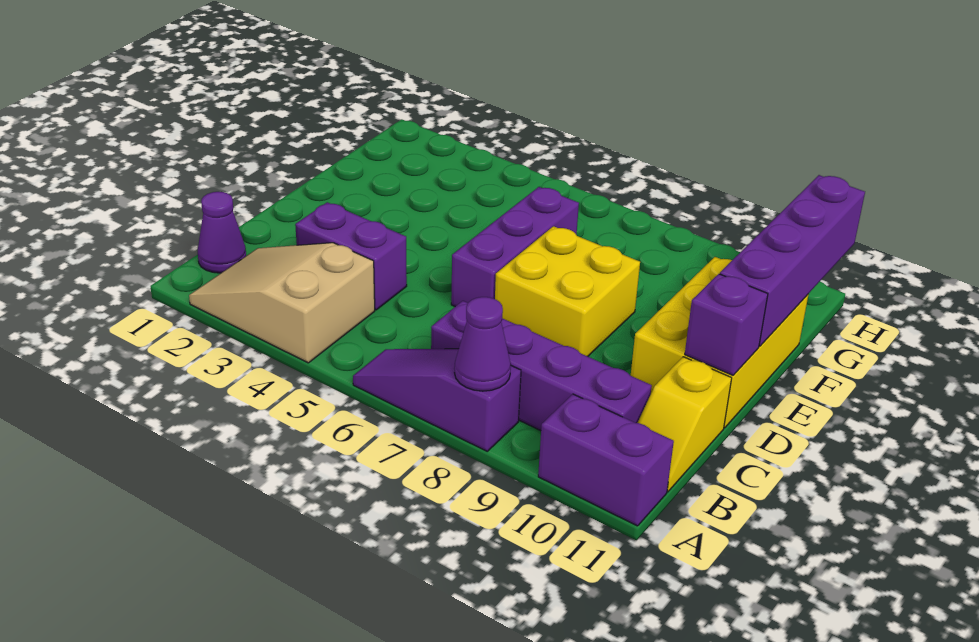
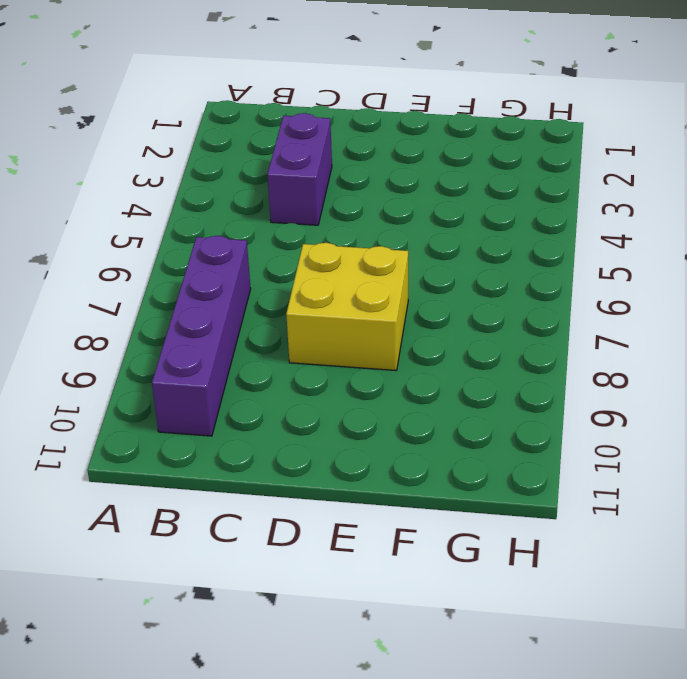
none -> tan 2x3 slope [189,243,375,363]
none -> purple 1x3 slope [353,349,521,451]
none -> purple 1x2 brick [538,394,674,526]

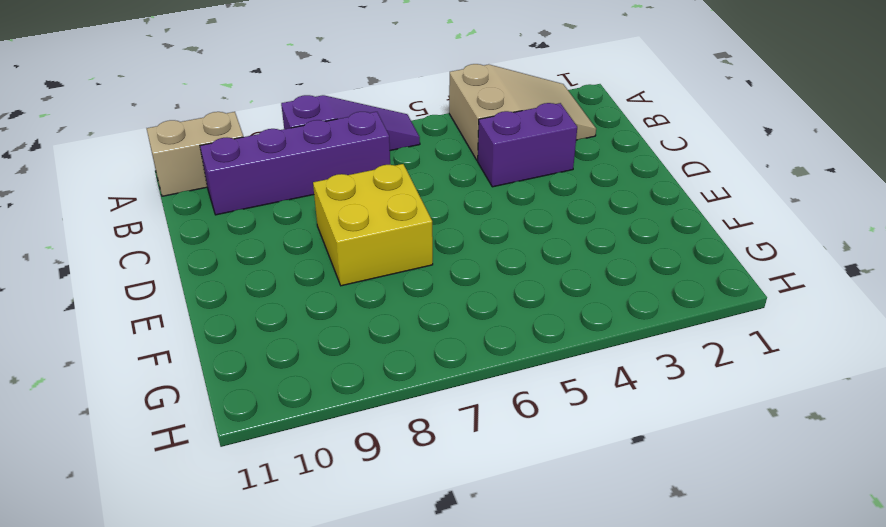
tan 1x2 brick [147,112,243,196] -> purple 1x2 brick [538,394,674,526]
none -> purple 1x1 cone [198,192,246,273]
none -> yellow 1x2 slope [638,357,732,492]
none -> purple 1x3 brick [451,187,579,307]

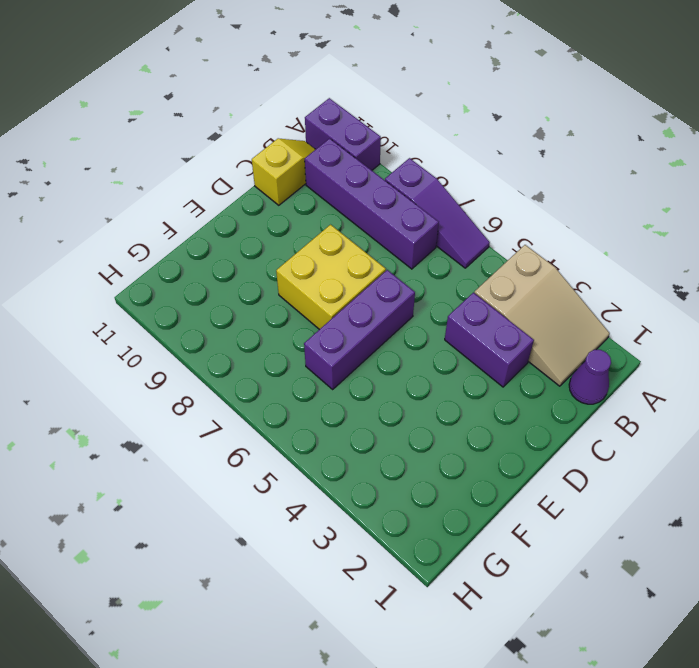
none -> yellow 2x3 brick [631,257,809,428]
none -> purple 1x1 cone [455,297,511,391]
none -> purple 1x1 brick [685,274,768,375]

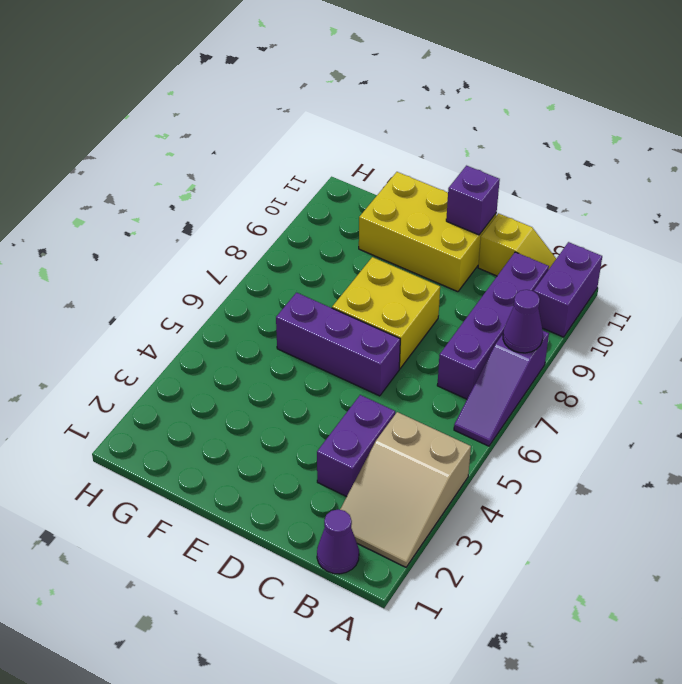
none -> purple 1x4 brick [720,175,865,346]

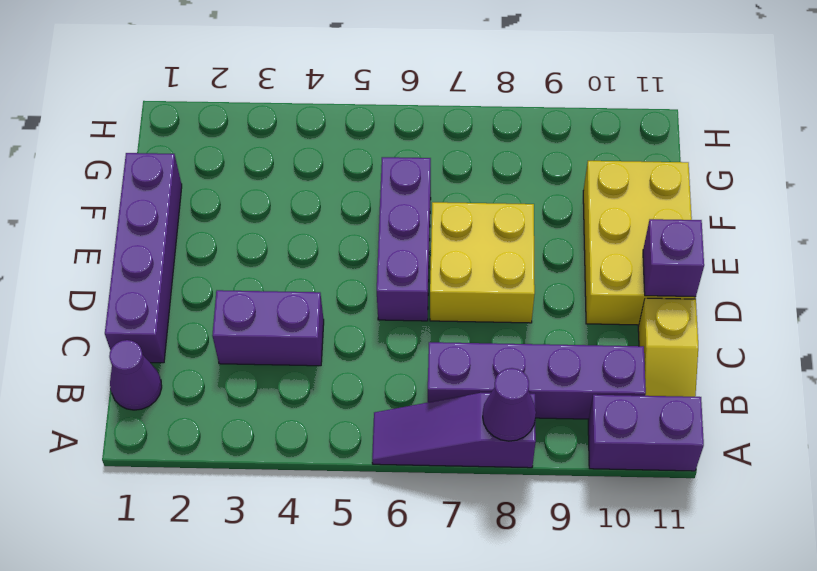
purple 1x4 brick [105,153,182,363] -> purple 1x4 brick moved to [720,175,865,346]
none -> tan 2x3 slope [189,243,375,363]

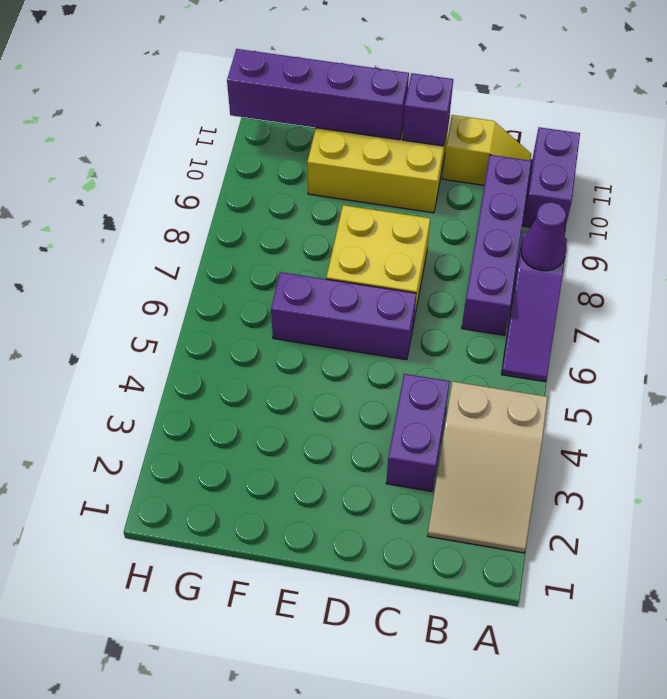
none -> purple 1x1 cone [198,192,246,273]

